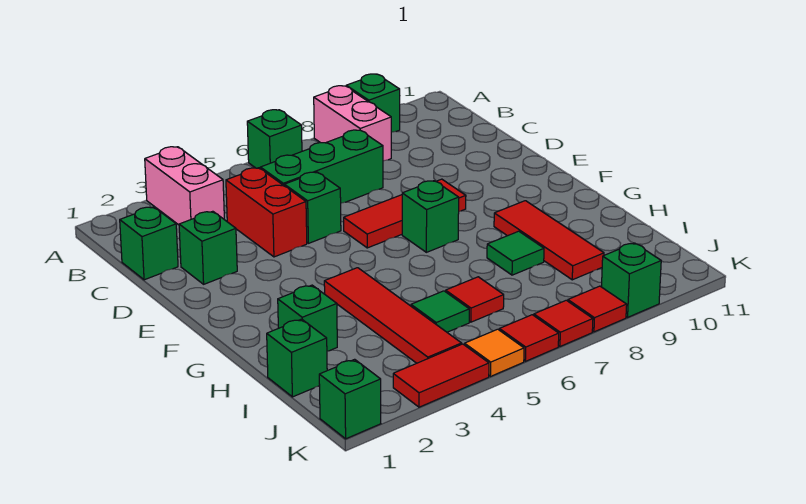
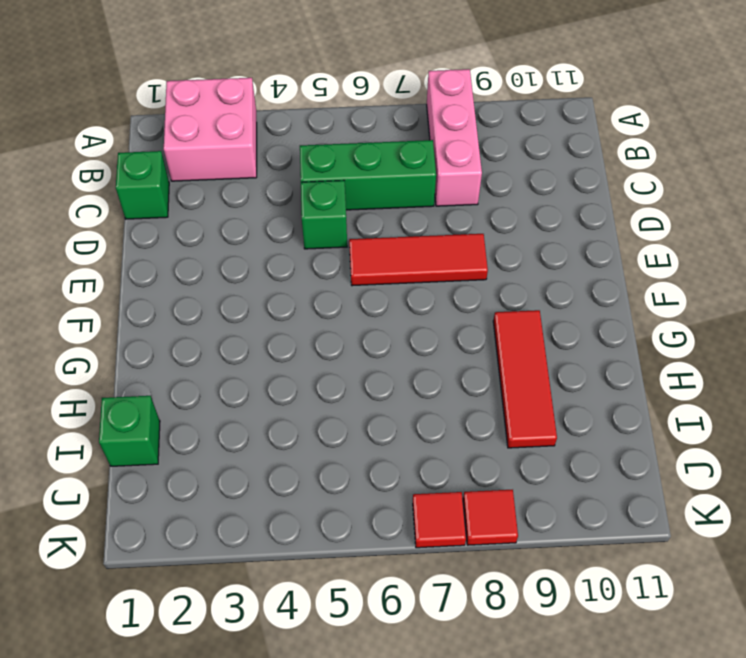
pink 2x2 brick [164,78,257,181] -> pink 1x2 brick [145,147,224,225]
pink 1x3 brick [427,69,482,206] -> pink 1x2 brick [314,86,391,161]
none -> green 1x1 brick [247,110,302,168]
none -> green 1x1 brick [346,74,400,132]
none -> red 1x2 brick [226,168,307,257]

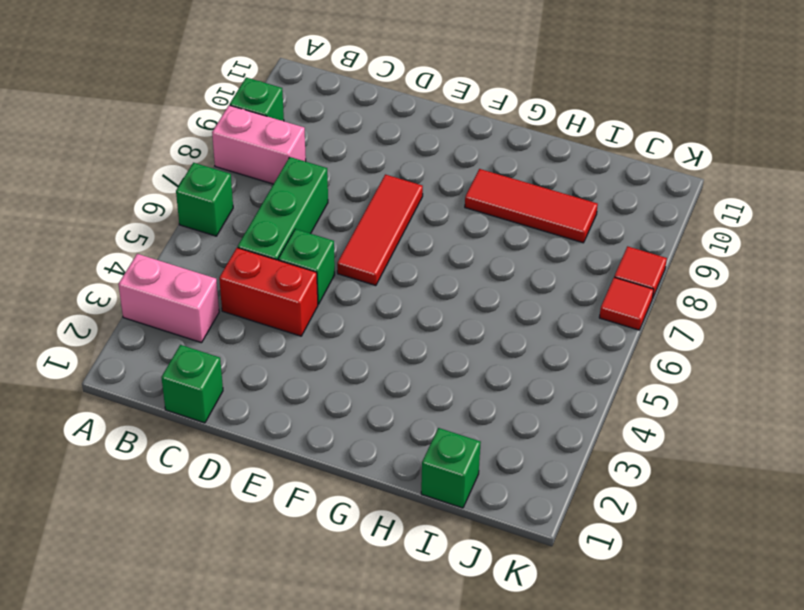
none -> green 1x1 brick [179,211,237,284]
none -> green 1x1 brick [402,181,459,252]
none -> red 1x4 tile [324,268,462,363]

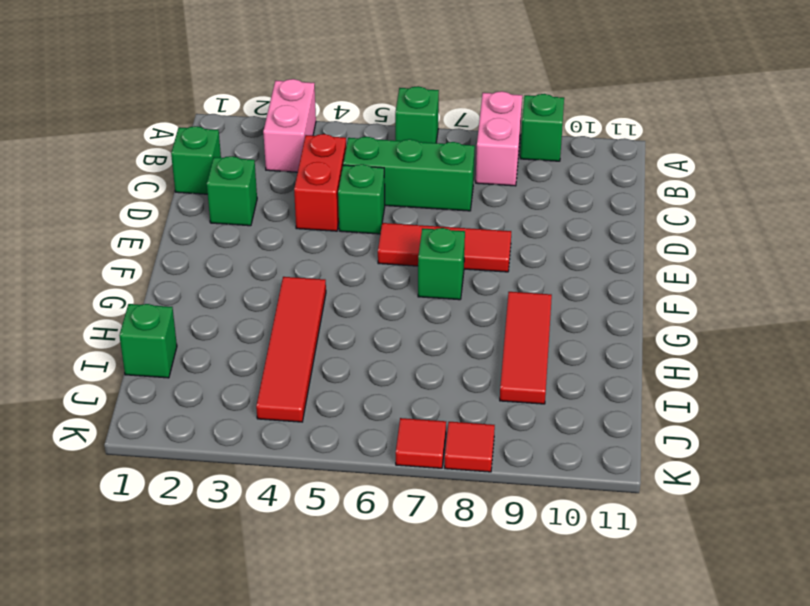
none -> green 1x1 brick [278,285,337,351]
none -> green 1x1 tile [487,231,544,275]
none -> green 1x1 tile [411,291,469,332]

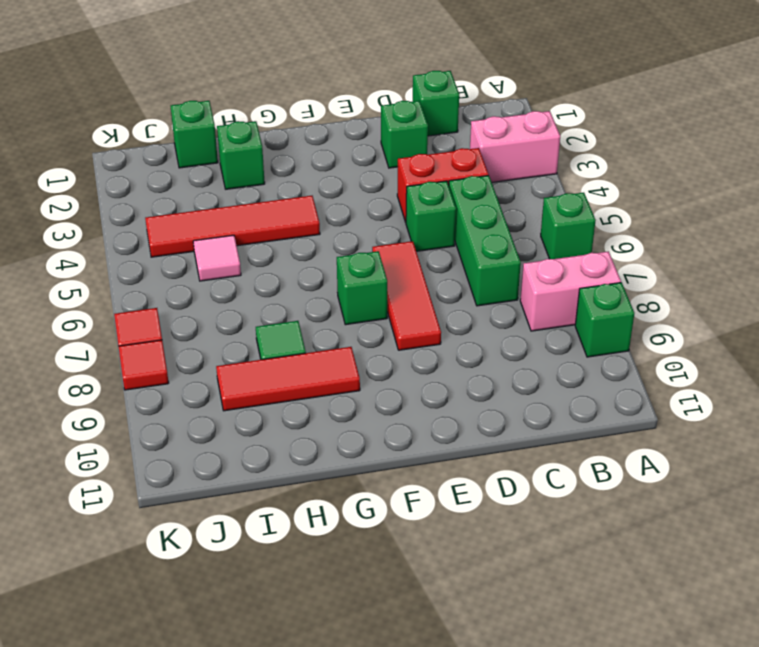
pink 1x1 tile [193,235,241,281] -> green 1x1 tile [411,291,469,332]
none -> red 1x1 tile [446,277,504,322]
none -> green 1x1 brick [319,359,381,439]
none -> red 1x2 tile [393,344,489,407]

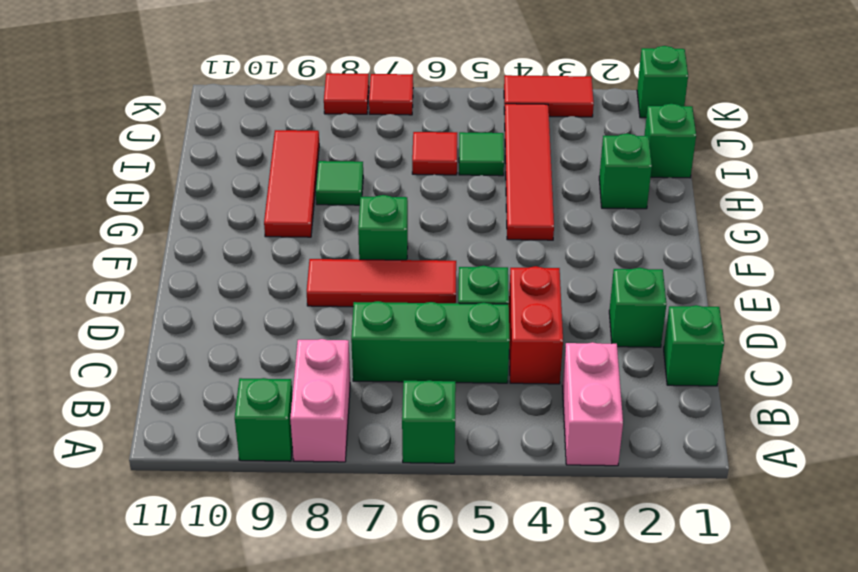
none -> orange 1x1 tile [465,329,524,376]
none -> red 1x1 tile [499,315,559,361]
none -> green 1x1 brick [601,243,661,317]

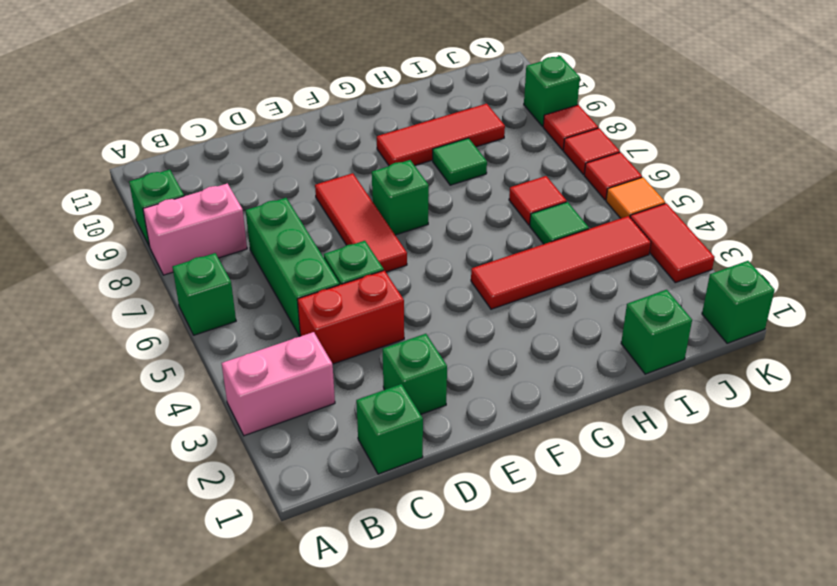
none -> green 1x1 brick [278,285,337,351]

